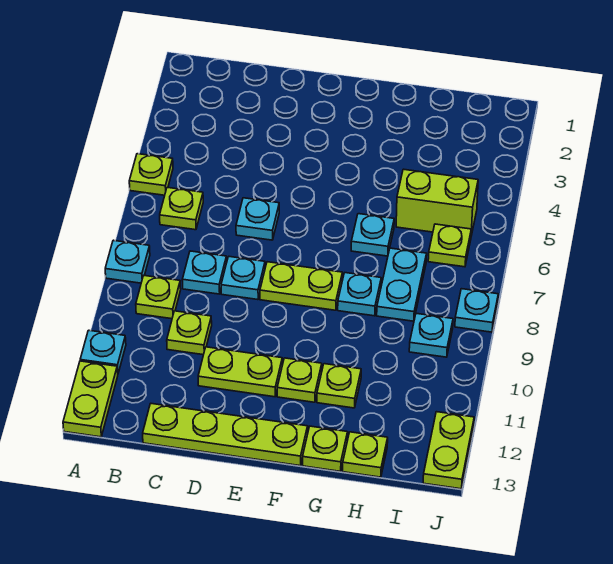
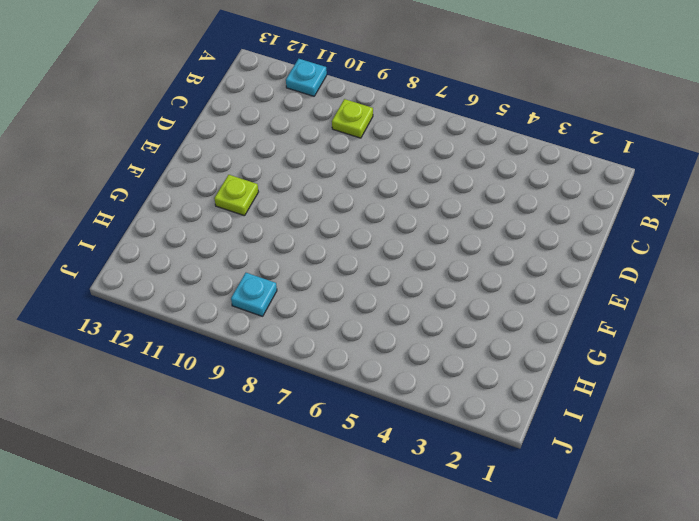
none -> lime 1x1 plate [129,154,173,195]
none -> cyan 1x1 plate [105,240,150,283]
none -> lime 1x2 plate [63,361,118,437]

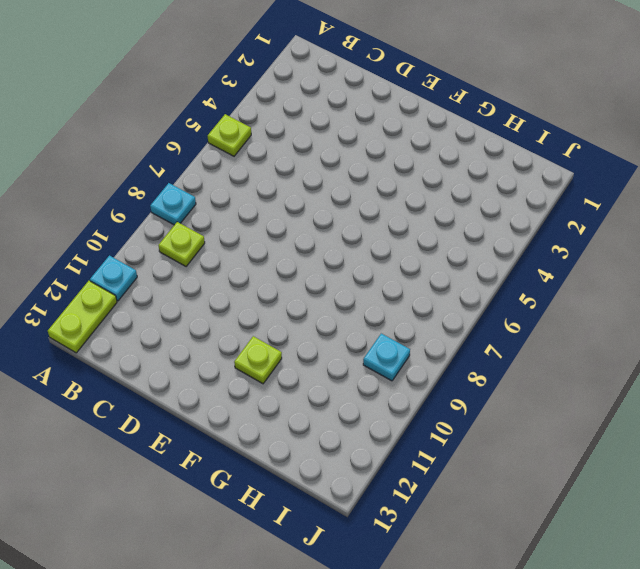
none -> lime 1x1 plate [160,187,203,230]
none -> cyan 1x1 plate [182,251,227,294]
none -> lime 1x1 plate [167,311,212,355]

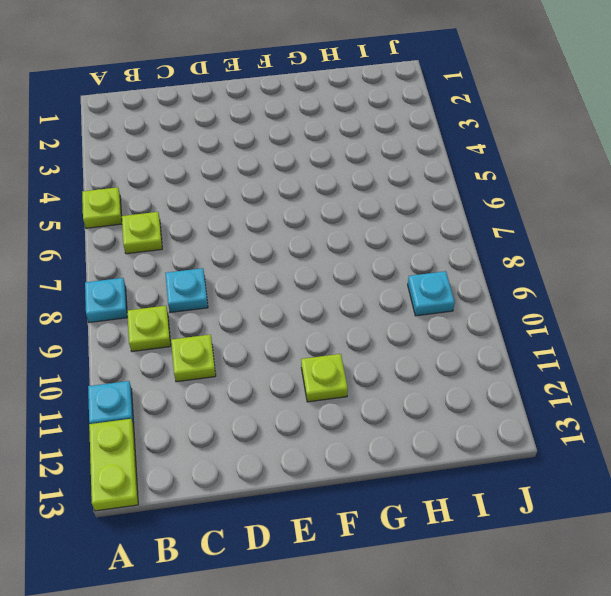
none -> lime 1x4 plate [143,404,308,466]
none -> cyan 1x1 plate [236,198,279,240]
none -> cyan 1x1 plate [221,257,265,300]

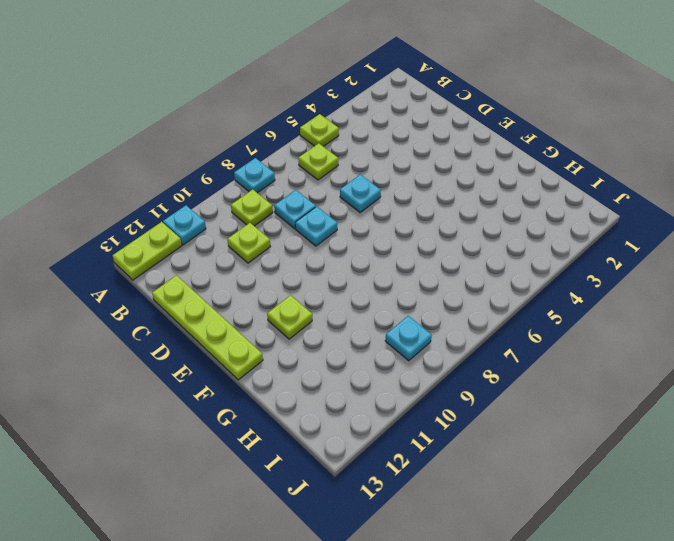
none -> lime 1x2 plate [198,347,282,397]
none -> lime 1x2 plate [260,262,342,310]
none -> cyan 1x1 plate [351,214,394,256]

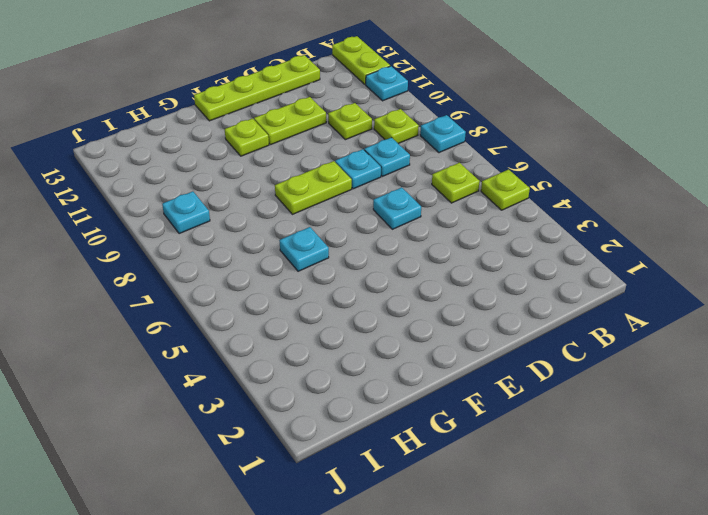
none -> cyan 1x1 plate [338,273,381,316]
none -> lime 1x1 plate [317,364,361,408]
none -> lime 1x1 plate [303,426,348,471]

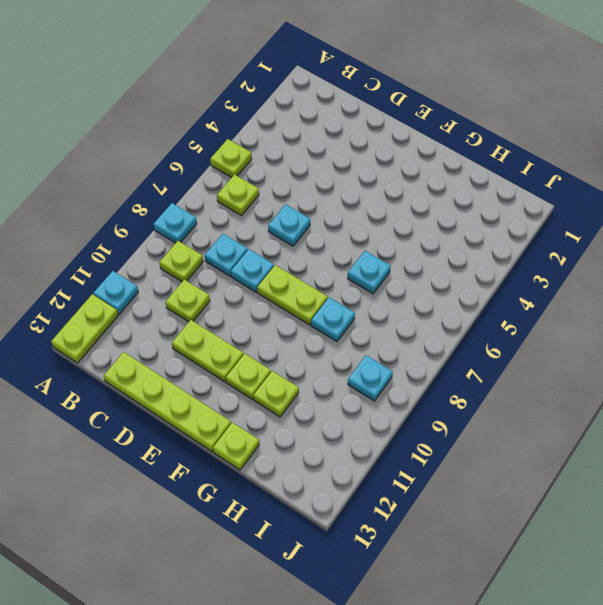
none -> lime 1x2 brick [396,169,478,236]
none -> cyan 1x2 plate [377,248,427,321]
none -> lime 1x1 plate [343,432,388,477]

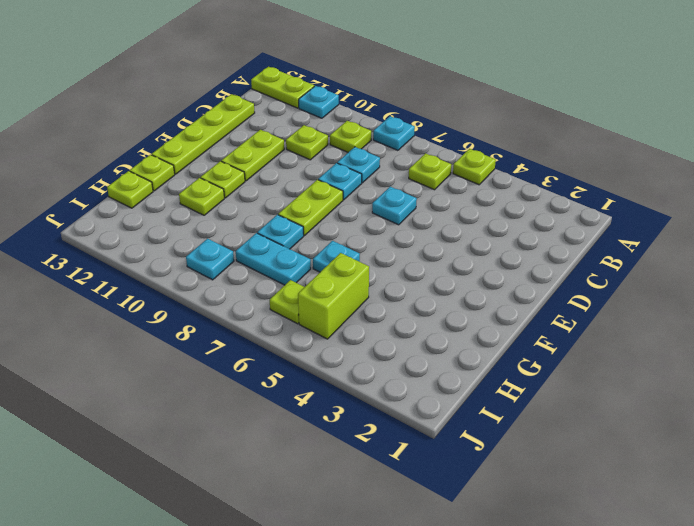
none -> cyan 1x1 plate [455,289,498,332]
none -> lime 1x2 plate [423,412,474,489]

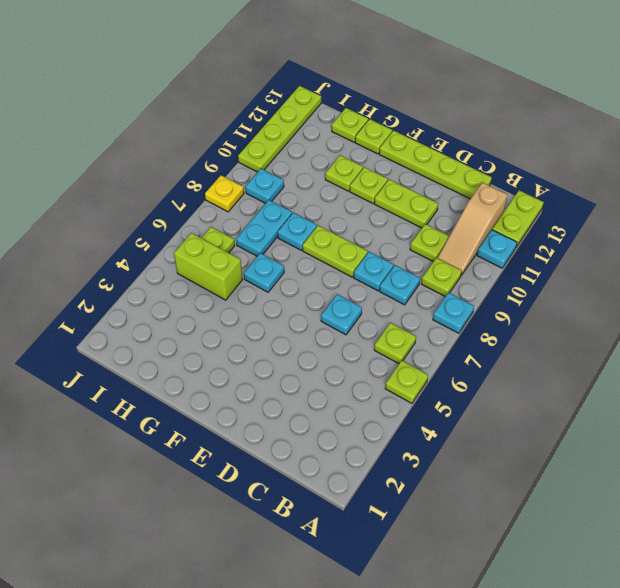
tan 1x3 slope [438,183,507,275] -> none
yellow 1x1 plate [205,175,244,212] -> cyan 1x1 plate [455,289,498,332]
lime 1x4 plate [238,86,321,172] -> lime 1x2 plate [423,412,474,489]

